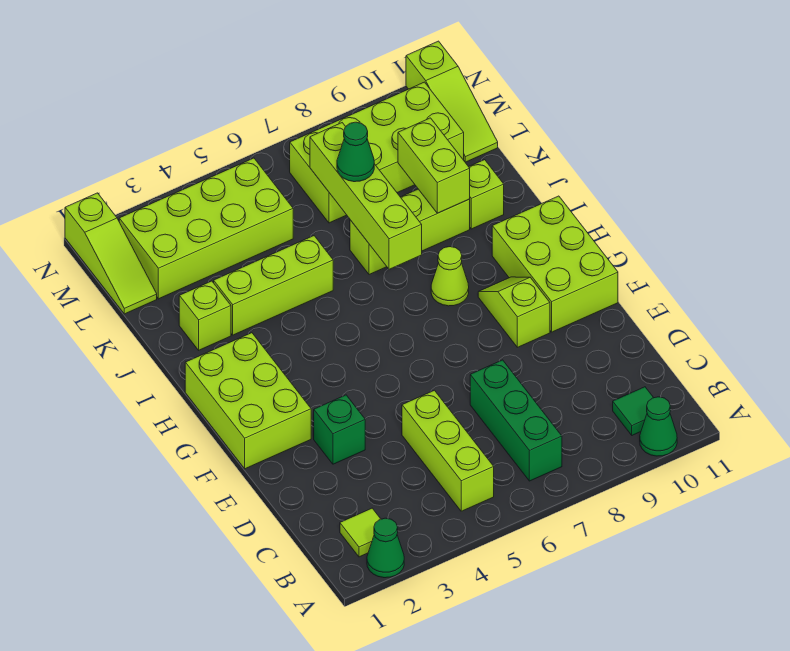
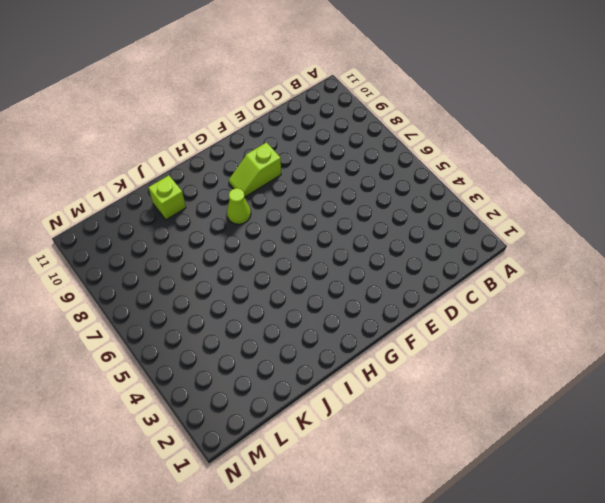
none -> green 1x1 cone [367,518,404,578]
none -> green 1x1 cone [640,397,677,456]
none -> lime 1x1 tile [340,508,380,557]

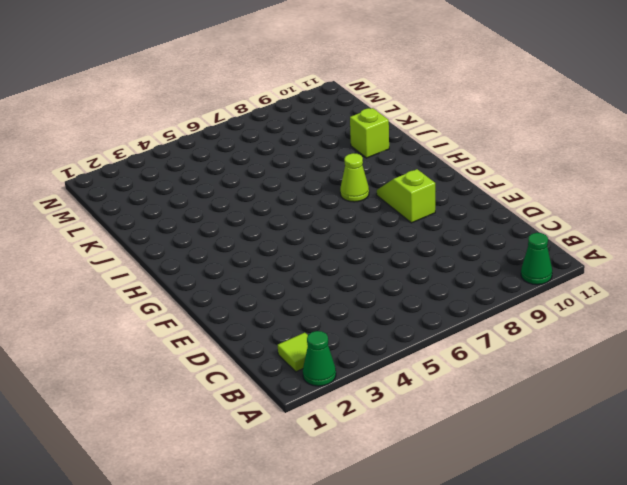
none -> lime 1x3 brick [402,390,494,511]
none -> green 1x3 brick [470,360,562,481]
none -> green 1x1 tile [613,387,654,435]

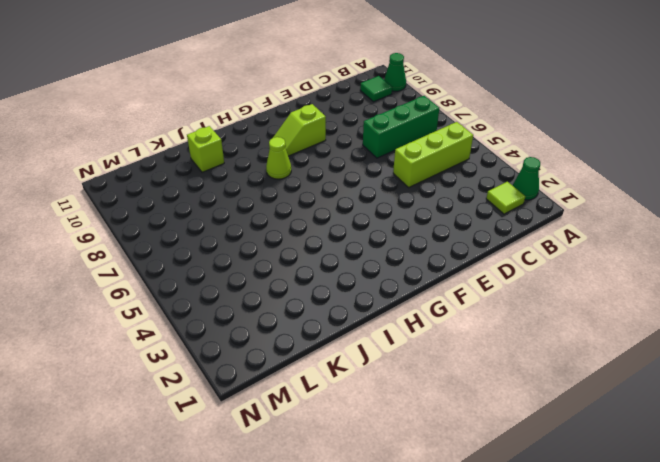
none -> green 1x1 brick [314,395,365,464]
none -> lime 2x3 brick [185,333,311,469]
none -> lime 2x3 brick [492,196,618,332]

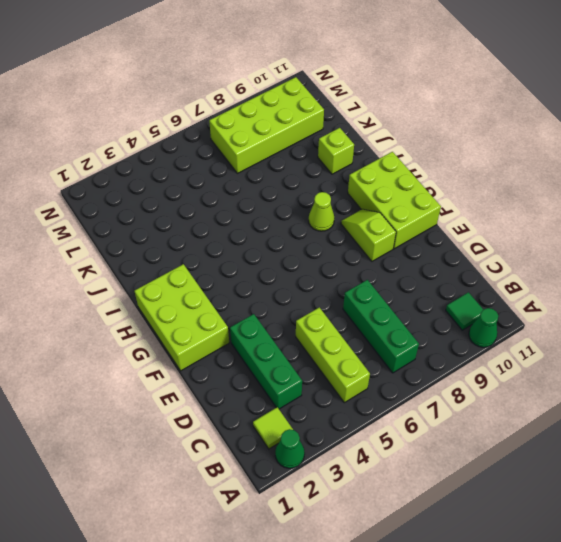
green 1x3 brick [230,314,302,409] -> green 1x1 brick [314,395,365,464]
none -> lime 1x1 brick [179,281,231,350]
none -> lime 1x3 brick [214,236,333,335]
none -> lime 1x3 brick [350,189,470,275]

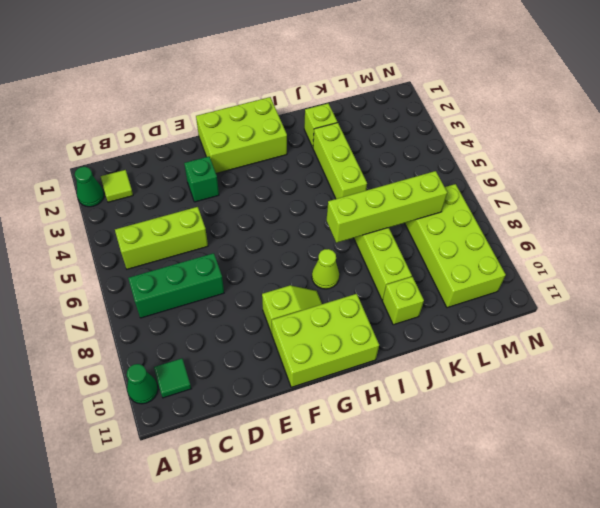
none -> lime 1x3 slope [65,193,157,314]
none -> lime 2x4 brick [119,158,293,299]
none -> lime 1x3 slope [406,41,498,162]

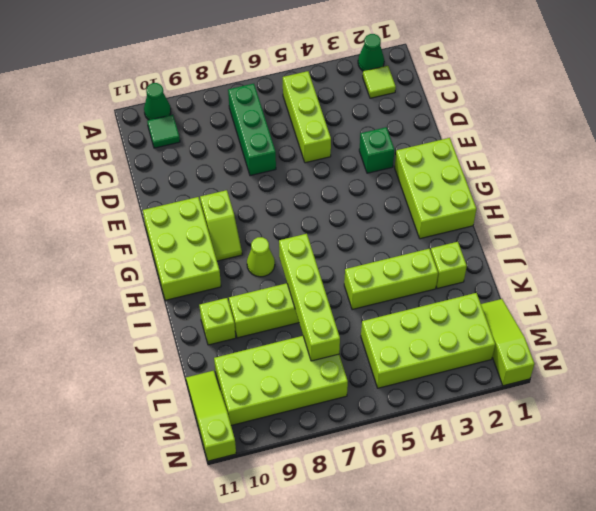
none -> lime 1x2 brick [398,118,470,213]
none -> green 1x1 cone [337,122,374,182]

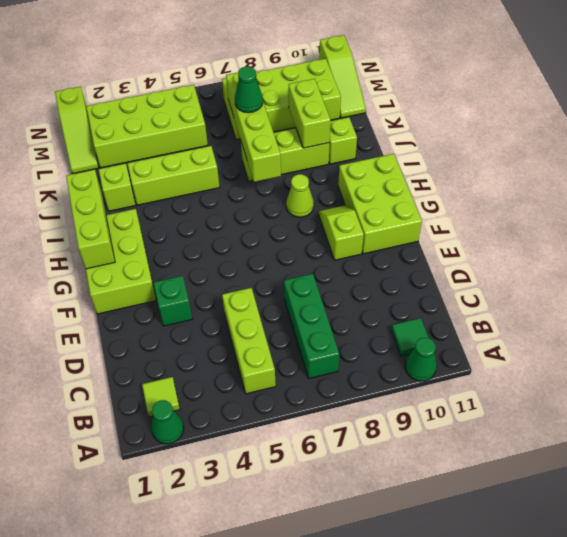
lime 1x3 brick [66,169,115,269] -> none

